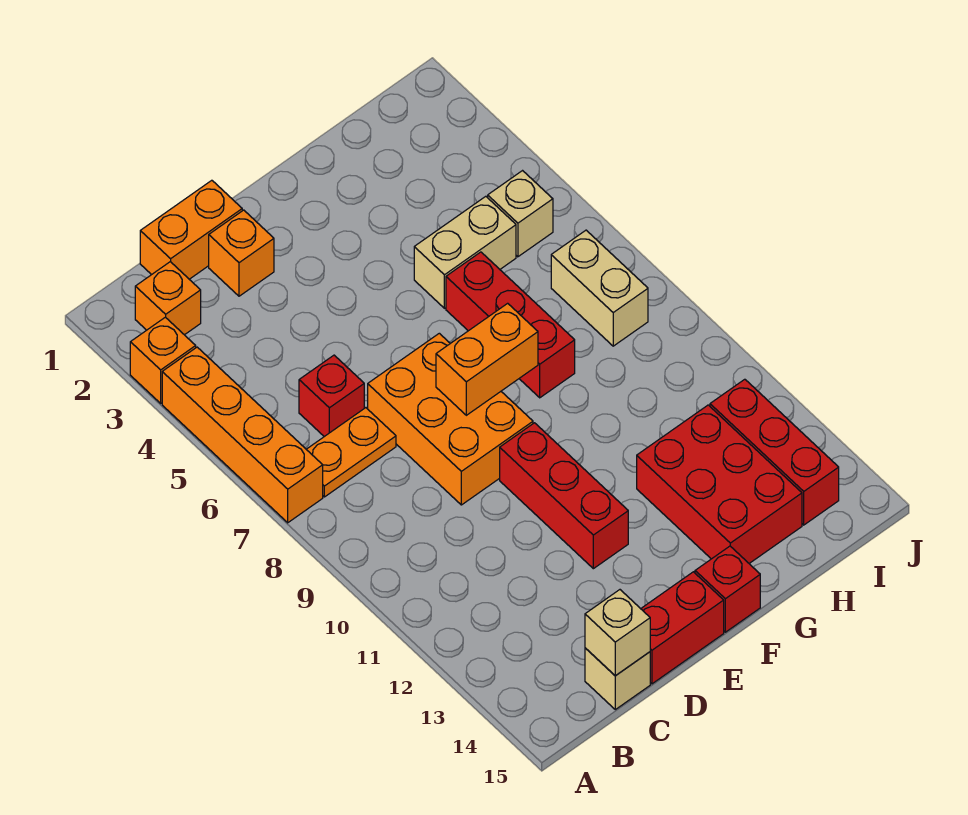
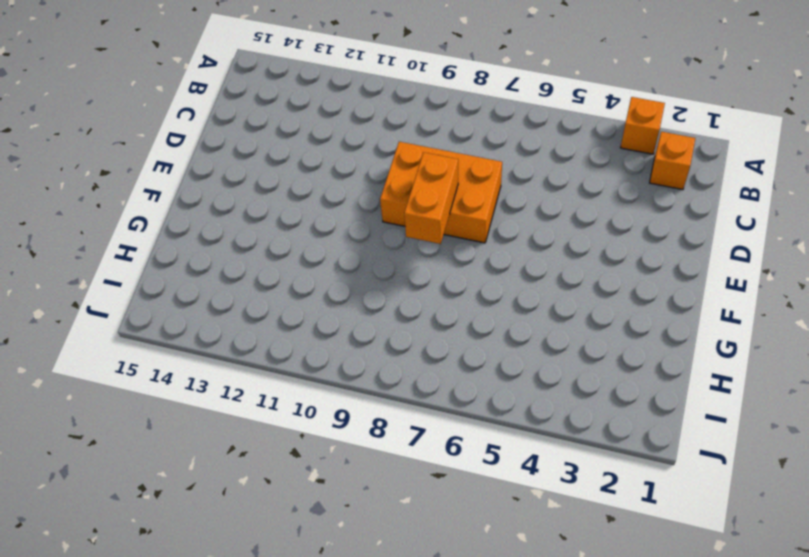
none -> orange 1x4 brick [162,347,323,523]
none -> orange 1x2 plate [306,408,396,497]
none -> orange 1x2 brick [140,180,242,279]

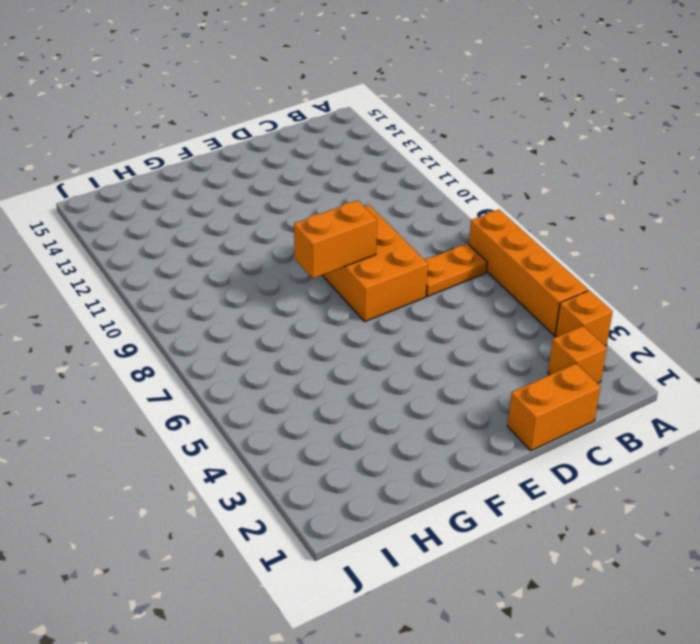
none -> red 1x1 brick [299,355,364,437]
none -> tan 1x1 brick [585,648,650,709]
none -> orange 1x1 brick [209,210,274,296]

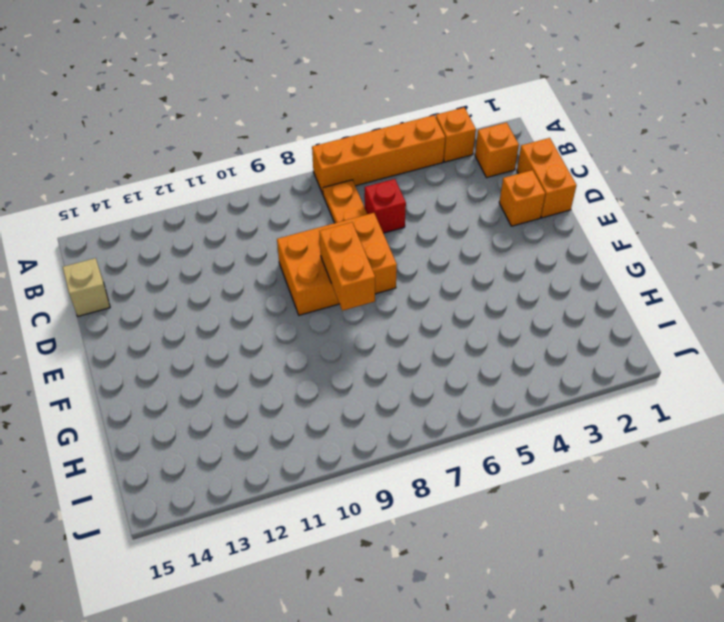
none -> red 1x2 brick [641,572,724,684]
none -> red 1x3 brick [500,423,628,569]
none -> red 1x1 brick [695,546,760,632]

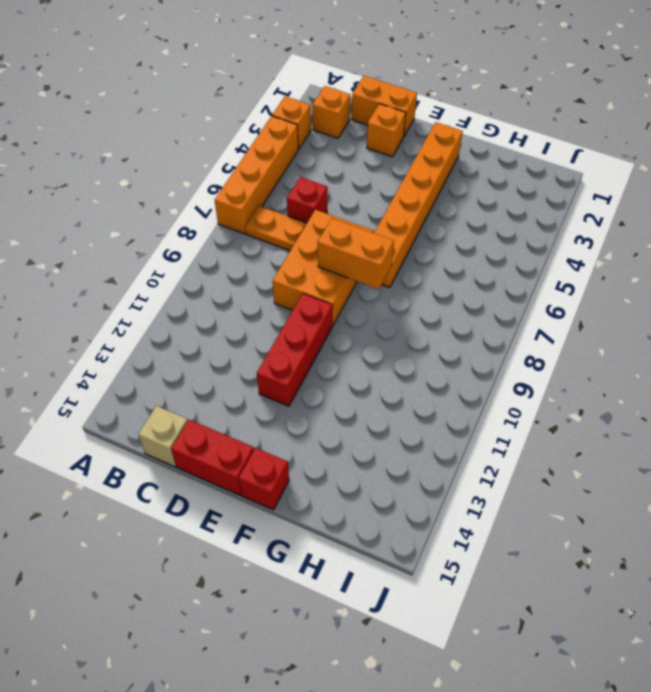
orange 1x6 brick [374,122,463,288] -> none
none -> tan 1x2 brick [414,196,516,308]
none -> red 1x3 brick [446,252,575,398]
none -> red 2x3 brick [637,405,802,563]

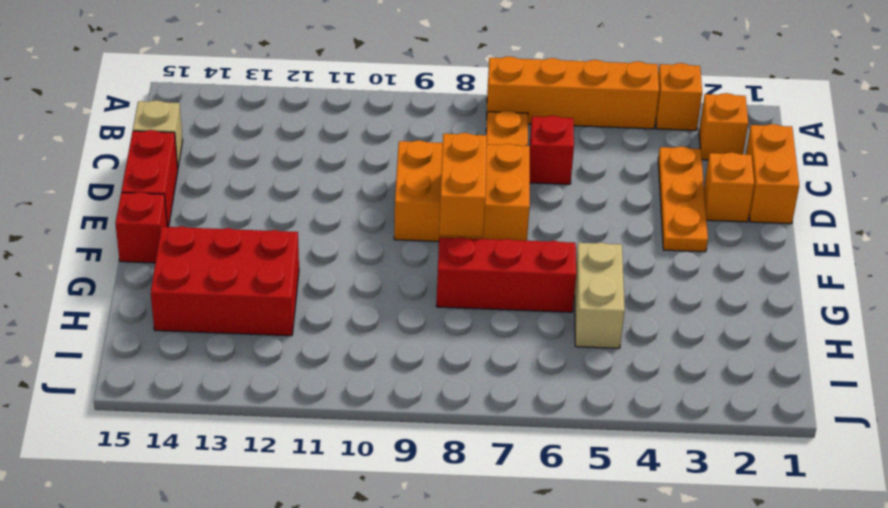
orange 1x3 plate [658,146,708,252] -> none
none -> red 1x3 brick [500,423,628,569]
none -> tan 1x1 brick [488,171,553,257]
none -> tan 1x2 brick [551,230,648,346]

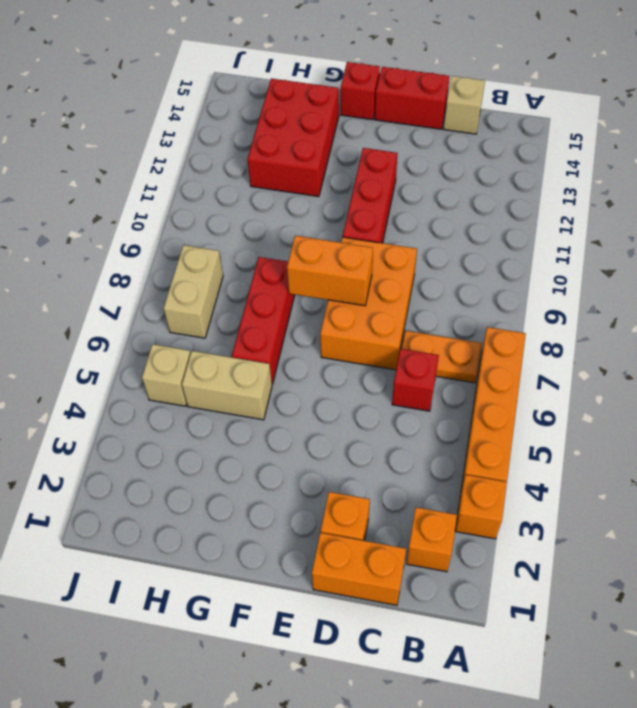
none -> red 1x3 brick [710,379,839,525]
none -> tan 1x1 brick [585,590,650,675]

